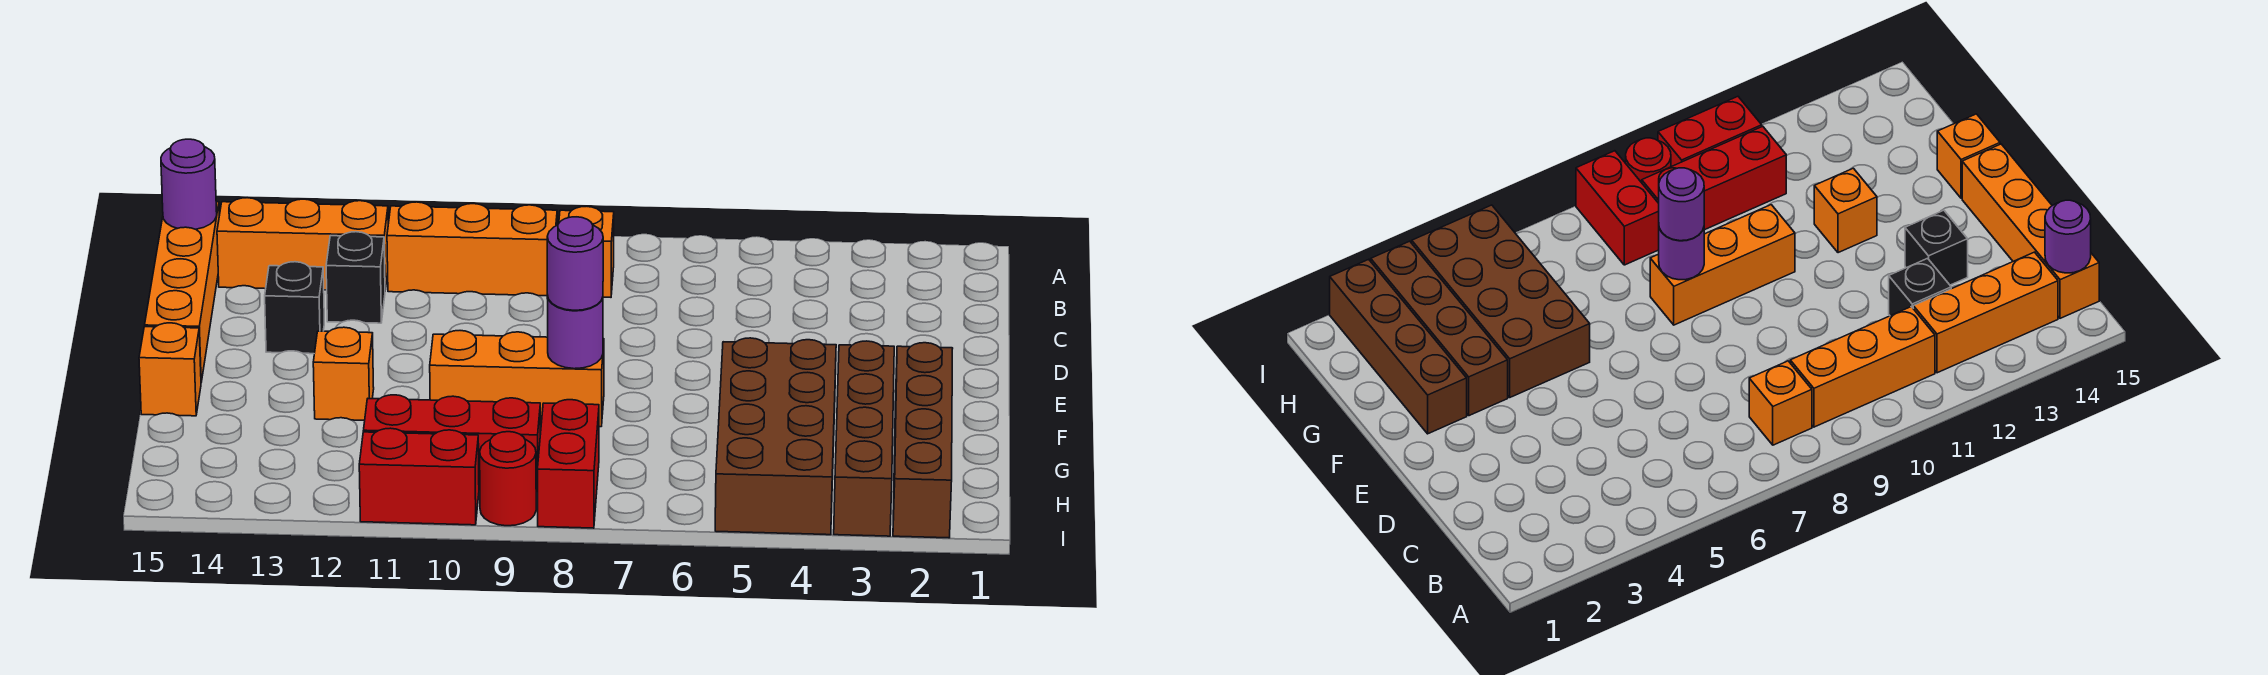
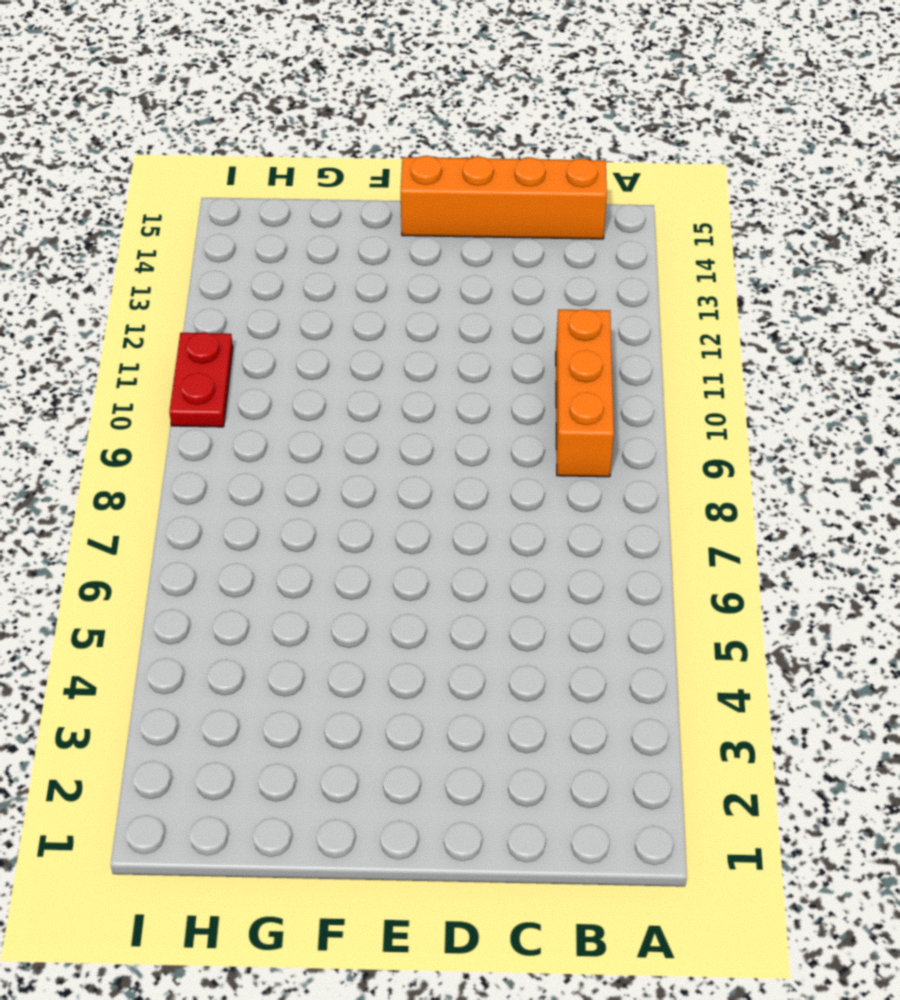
red 1x2 plate [169,332,233,427] -> red 1x2 brick [359,428,479,525]
none -> orange 1x1 brick [559,206,614,297]
none -> orange 1x3 brick [217,198,388,290]
none -> black 1x1 brick [326,232,385,323]

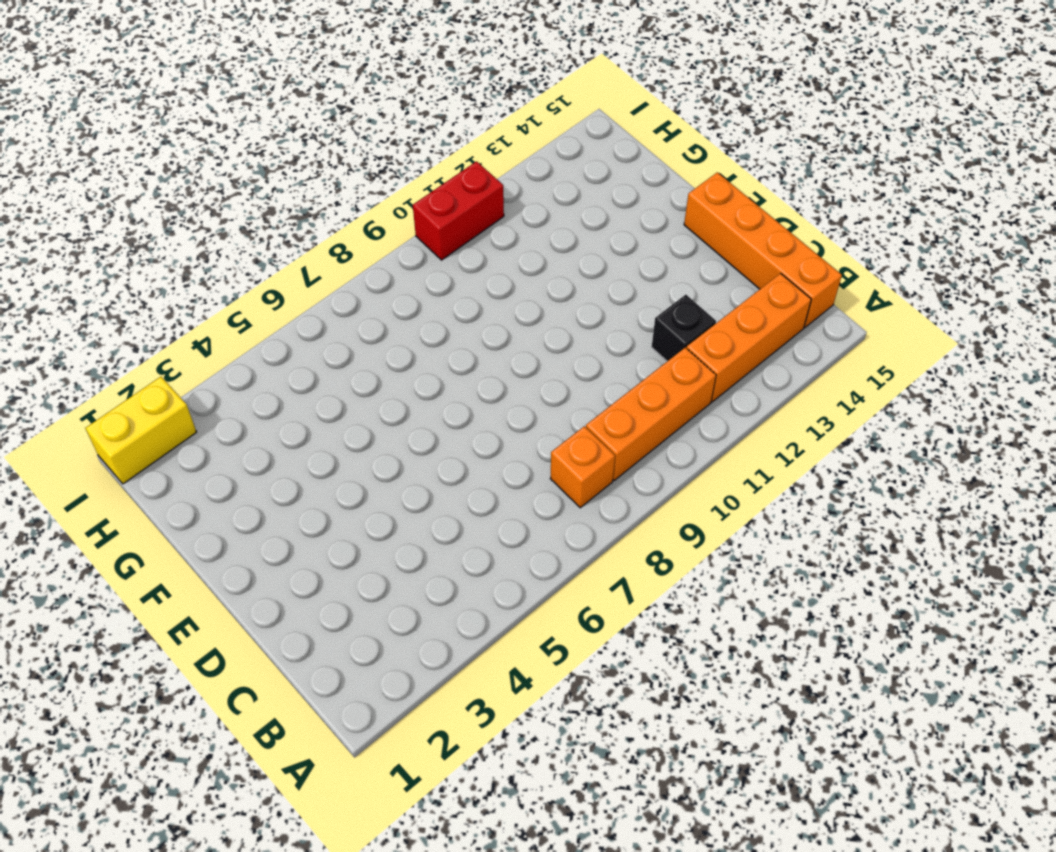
yellow 1x2 brick [85,377,196,484] -> brown 1x4 brick [893,343,953,538]
none -> black 1x1 brick [265,262,324,354]
none -> brown 1x4 brick [834,341,894,536]
none -> brown 2x4 brick [715,338,836,535]

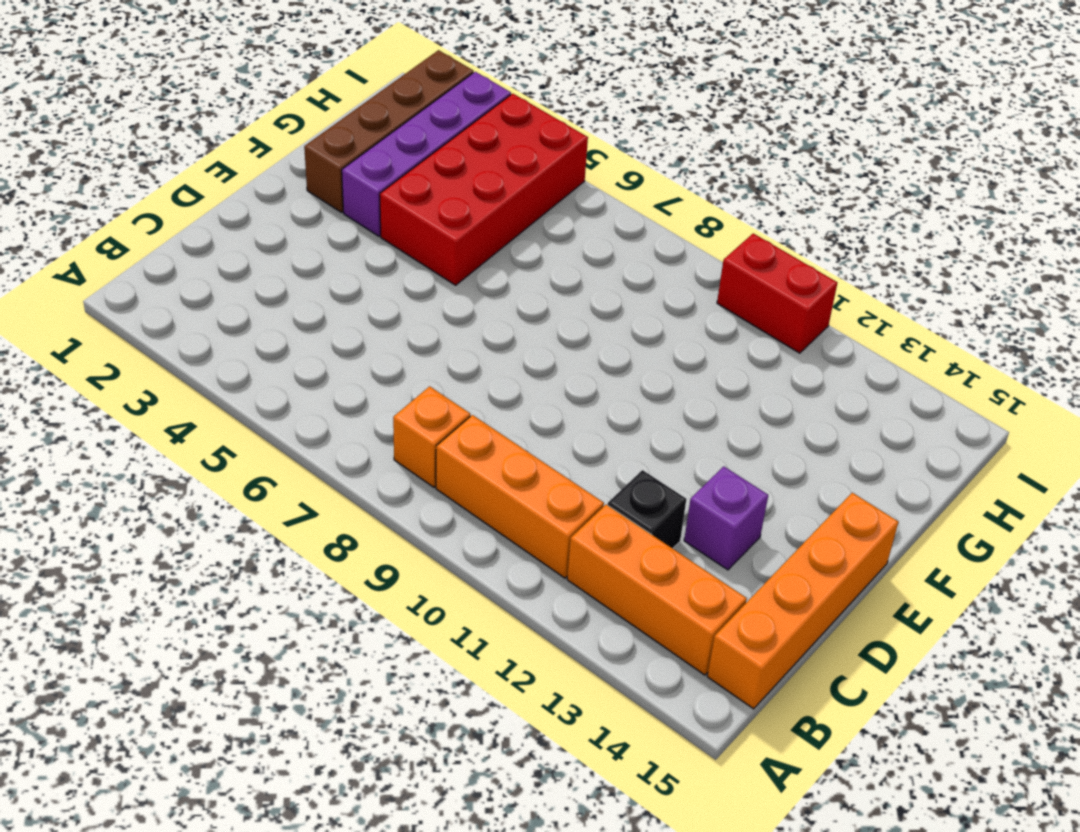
purple 1x1 brick [684,466,768,570] -> black 1x1 brick [265,262,324,354]
purple 1x4 brick [342,72,511,236] -> brown 1x4 brick [834,341,894,536]
red 2x4 brick [380,94,588,285] -> brown 2x4 brick [715,338,836,535]
none -> orange 1x3 brick [430,331,604,427]
none -> orange 1x1 brick [313,327,374,420]
none -> orange 1x1 brick [139,323,201,416]

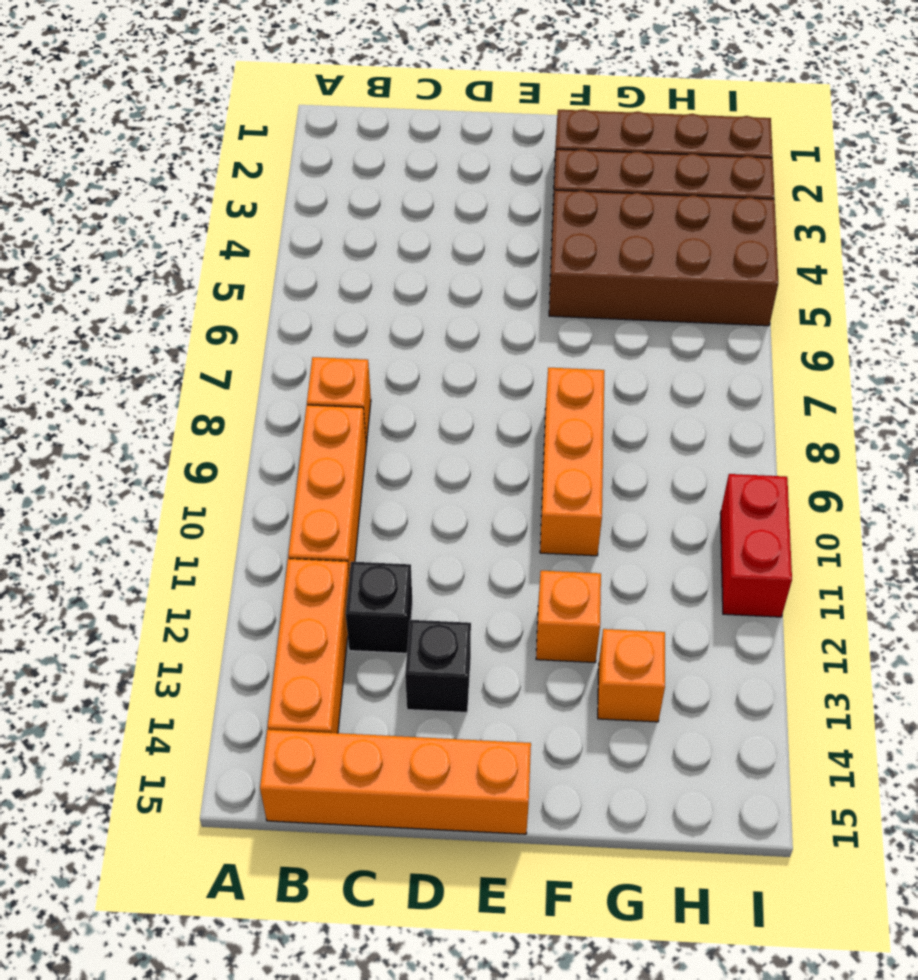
orange 1x1 brick [598,629,665,722] -> orange 1x1 brick moved to [139,323,201,416]
none -> red 1x2 brick [537,400,599,528]
none -> red 1x3 brick [363,395,540,492]
none -> red 1x1 round brick [480,432,536,526]

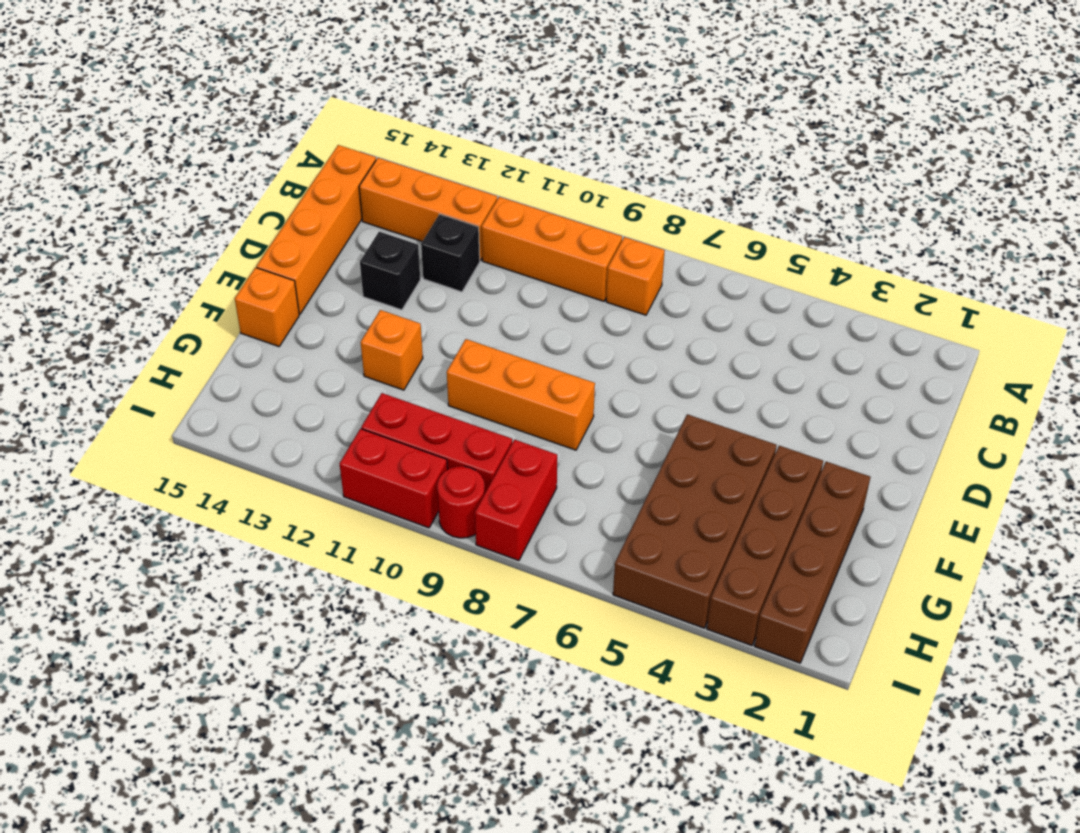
none -> purple 1x1 round brick [161,139,217,229]
none -> purple 1x1 round brick [547,295,603,369]
none -> purple 1x1 round brick [547,217,603,310]

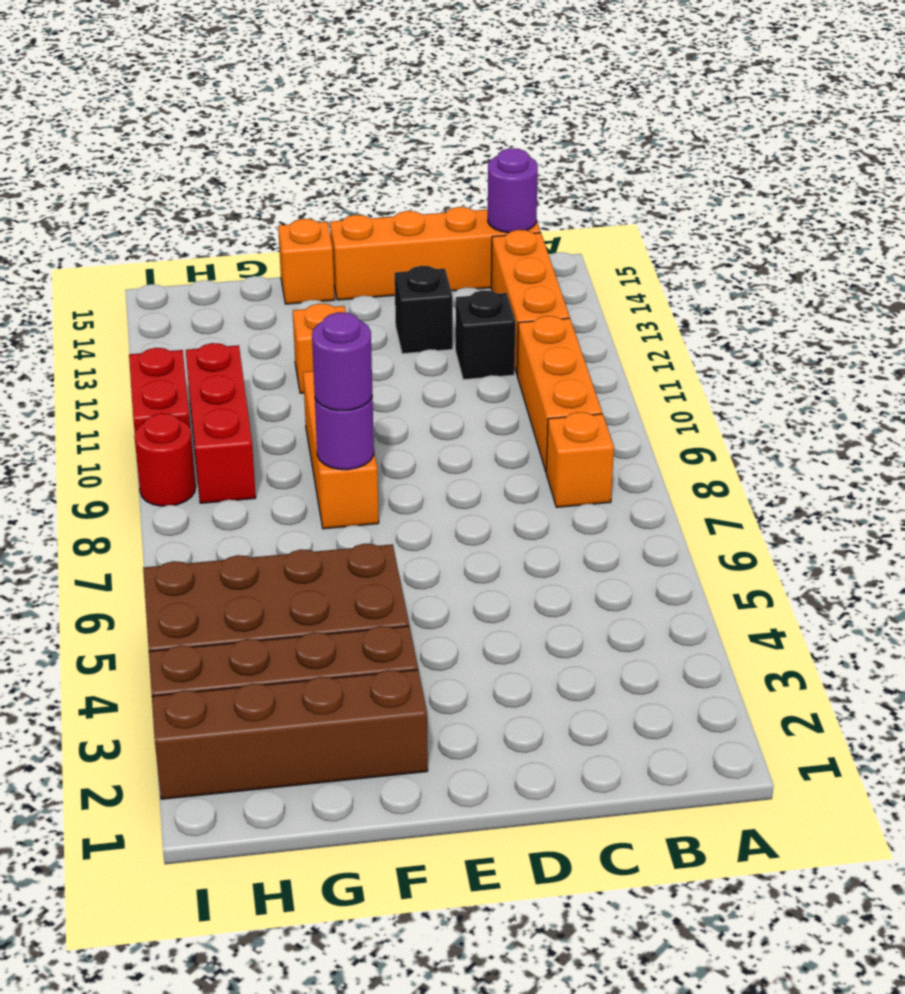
none -> red 1x2 brick [537,400,599,528]

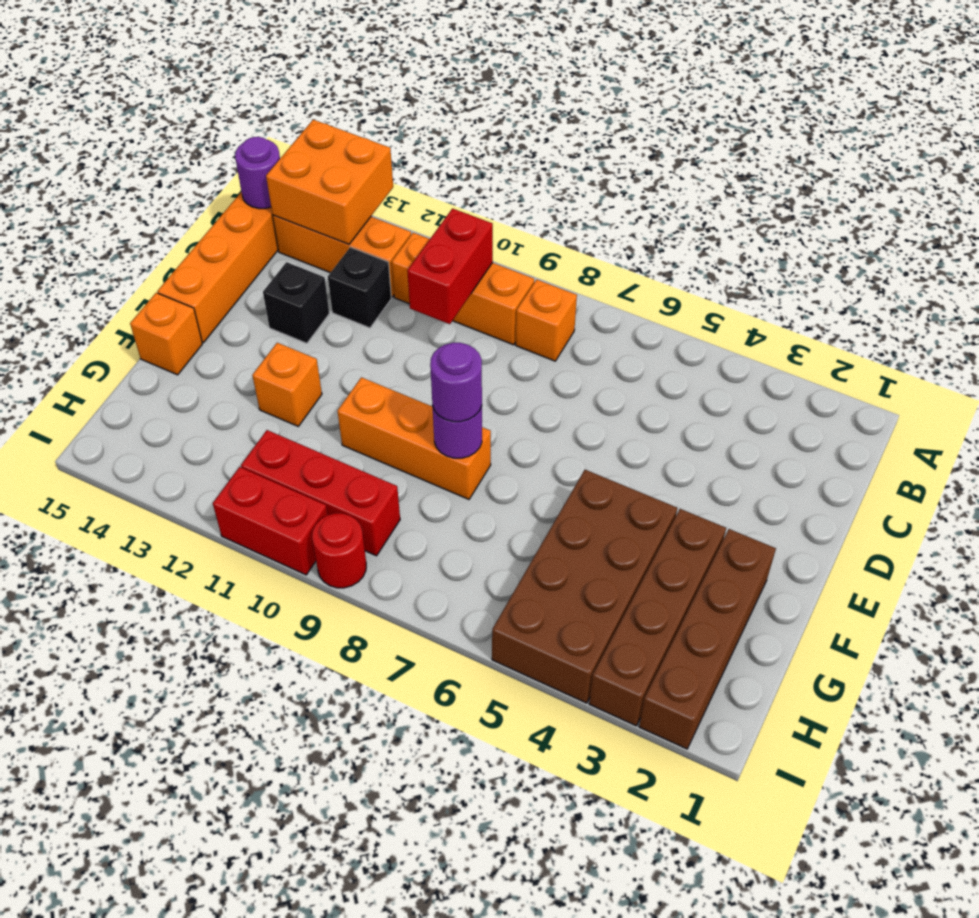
orange 2x2 brick [266,120,393,244] -> none
red 1x2 brick [407,209,493,324] -> red 1x2 brick moved to [537,400,599,528]

